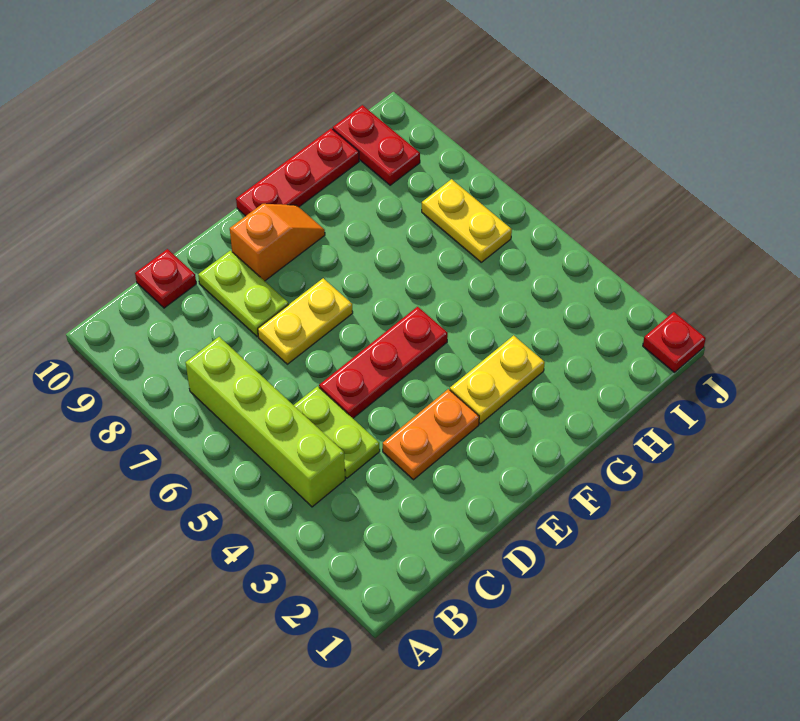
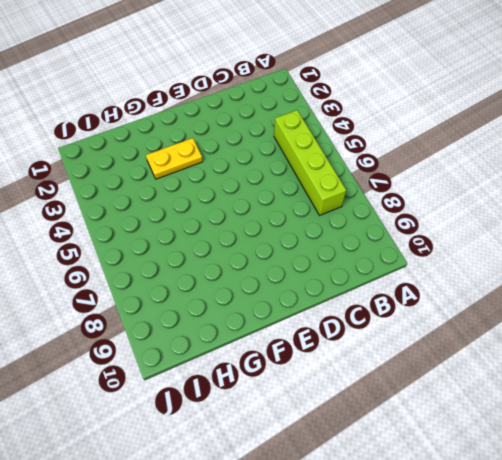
none -> lime 1x2 plate [294,386,380,478]
none -> red 1x1 plate [135,249,196,308]
none -> orange 1x2 plate [383,389,479,480]

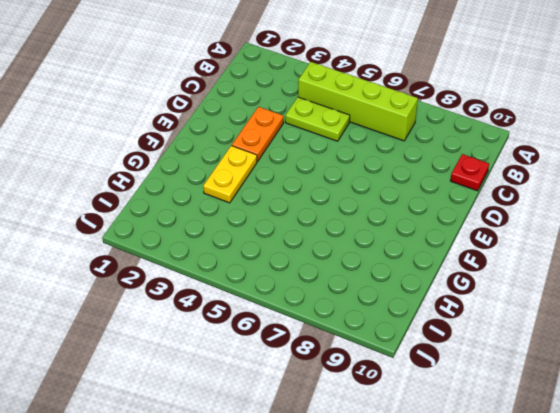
none -> red 1x3 plate [319,307,448,418]
none -> yellow 1x2 plate [258,278,353,364]
none -> lime 1x2 plate [198,250,289,337]

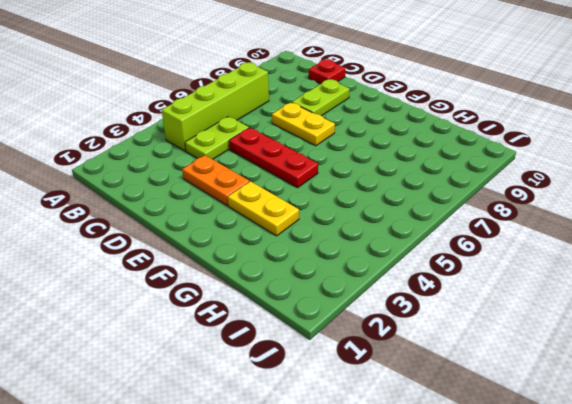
none -> orange 1x2 slope [230,204,325,281]
none -> red 1x3 plate [236,128,359,216]
none -> yellow 1x2 plate [422,179,512,262]

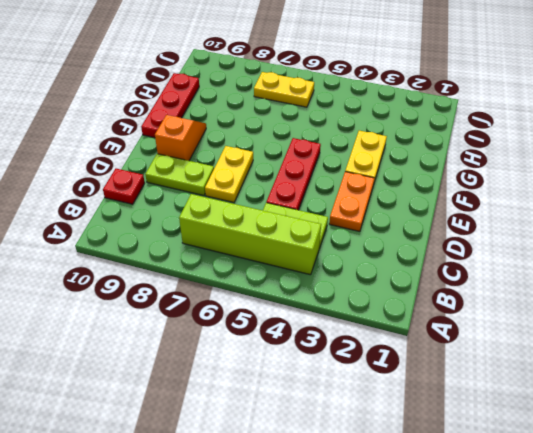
none -> red 1x2 plate [333,105,420,185]
none -> red 1x1 plate [643,312,706,372]

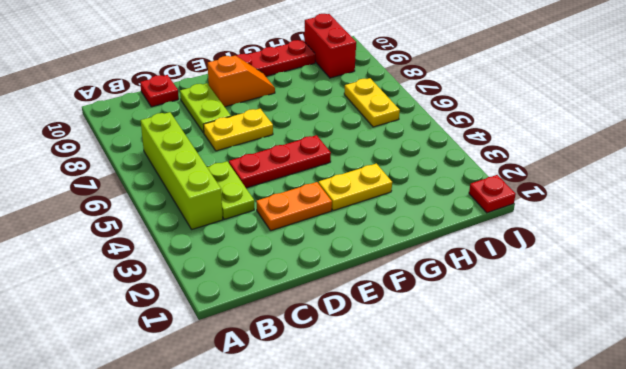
red 1x2 brick [304,14,356,78] -> red 1x2 plate [333,105,420,185]

